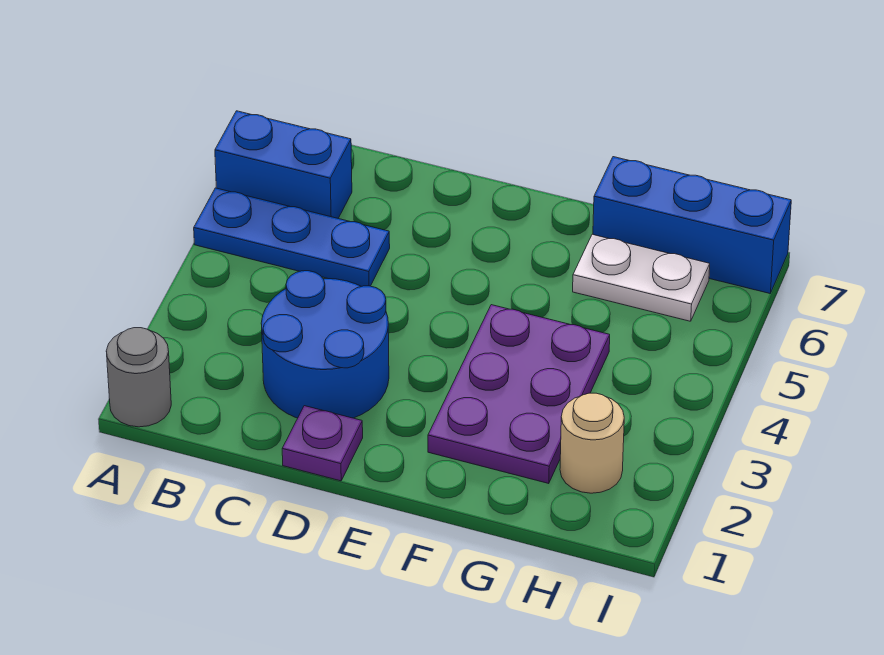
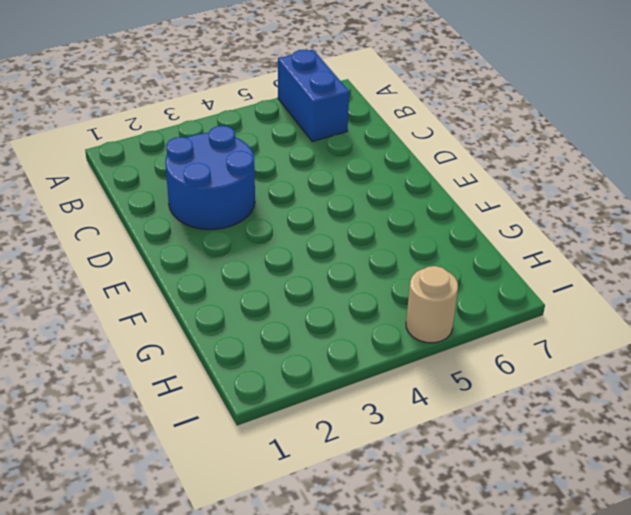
tan 1x1 round brick [406,266,458,343] -> tan 1x1 round brick moved to [560,393,624,493]
none -> grey 1x1 round brick [106,328,171,427]
none -> blue 1x3 plate [194,188,390,287]

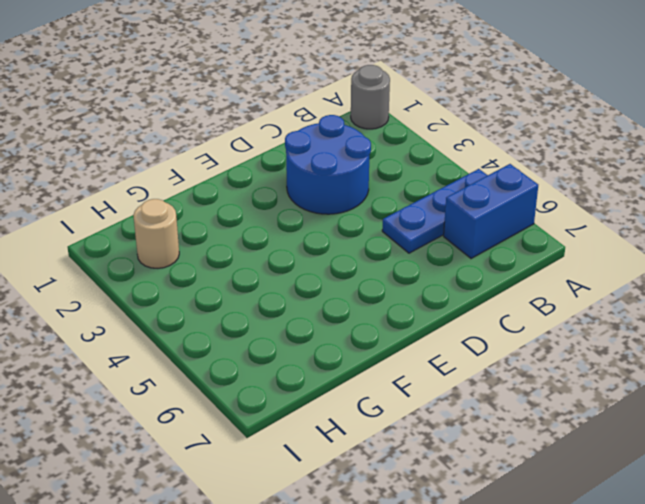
none -> purple 1x1 plate [282,406,363,481]
none -> purple 2x3 plate [428,305,610,484]

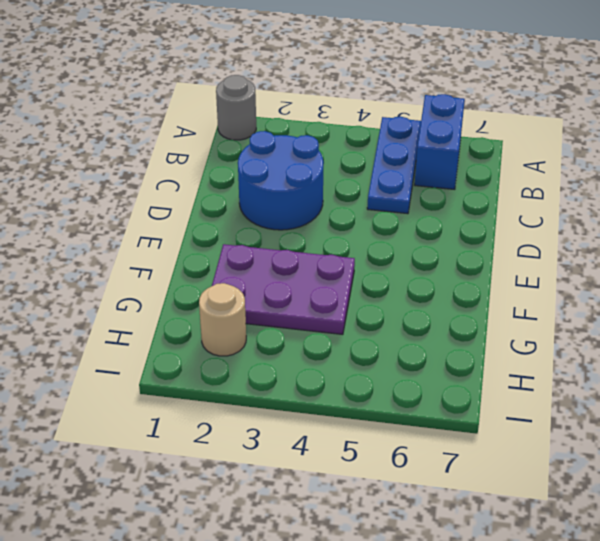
none -> purple 1x1 plate [282,406,363,481]
none -> white 1x2 plate [573,234,710,321]

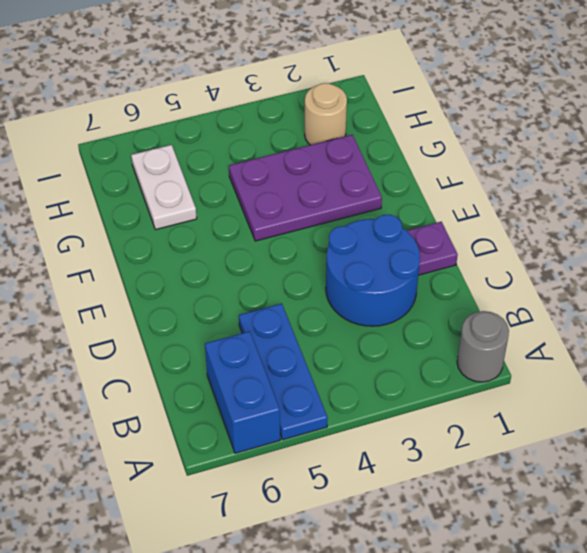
none -> blue 1x3 brick [593,157,791,293]

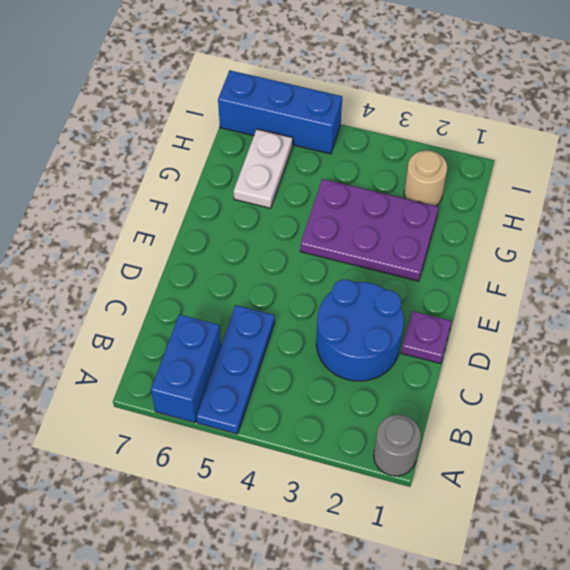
blue 1x3 brick [218,70,342,154] -> blue 1x3 brick turned to [593,157,791,293]

